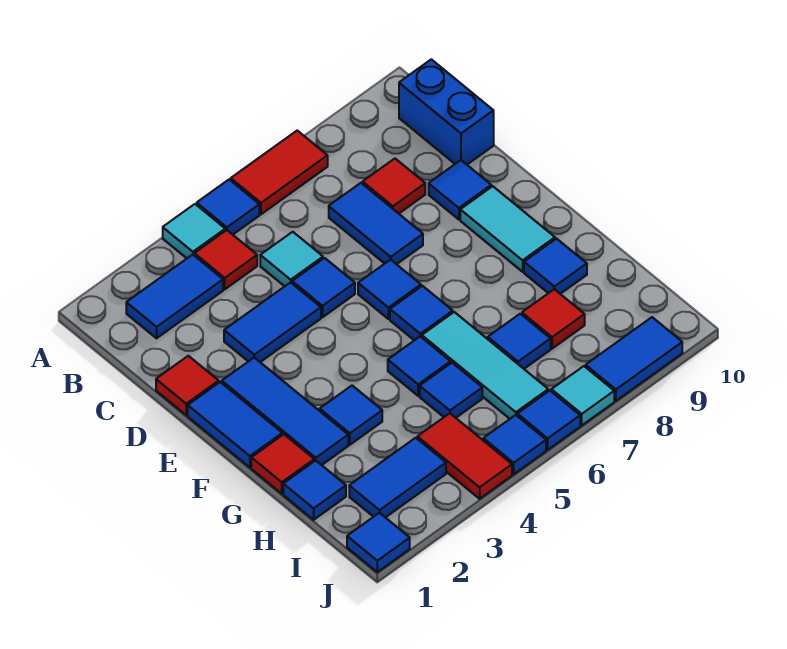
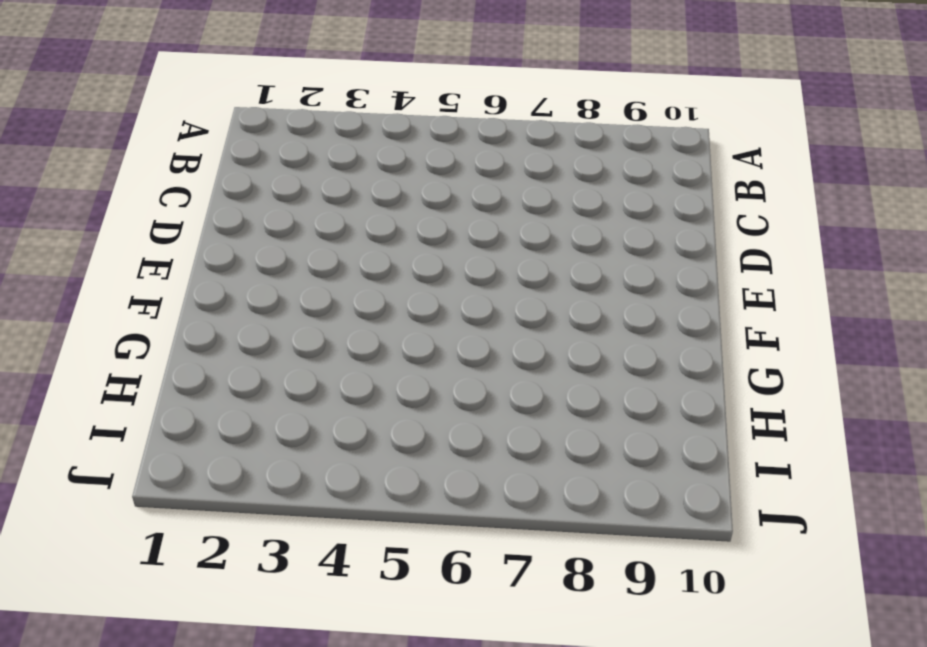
none -> cyan 1x1 tile [163,204,225,258]
none -> blue 1x1 tile [197,180,259,235]
none -> red 1x2 tile [231,131,328,214]
none -> blue 1x2 tile [126,255,223,338]

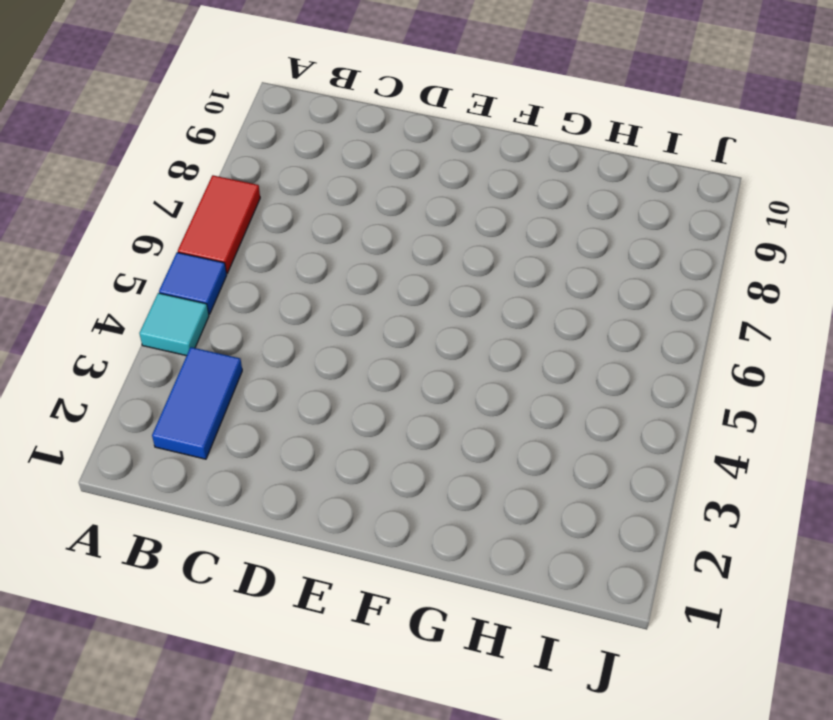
none -> red 1x1 tile [194,230,257,289]
none -> blue 1x2 brick [399,59,494,164]
none -> cyan 1x1 tile [260,232,323,286]
none -> blue 1x2 tile [329,183,423,264]

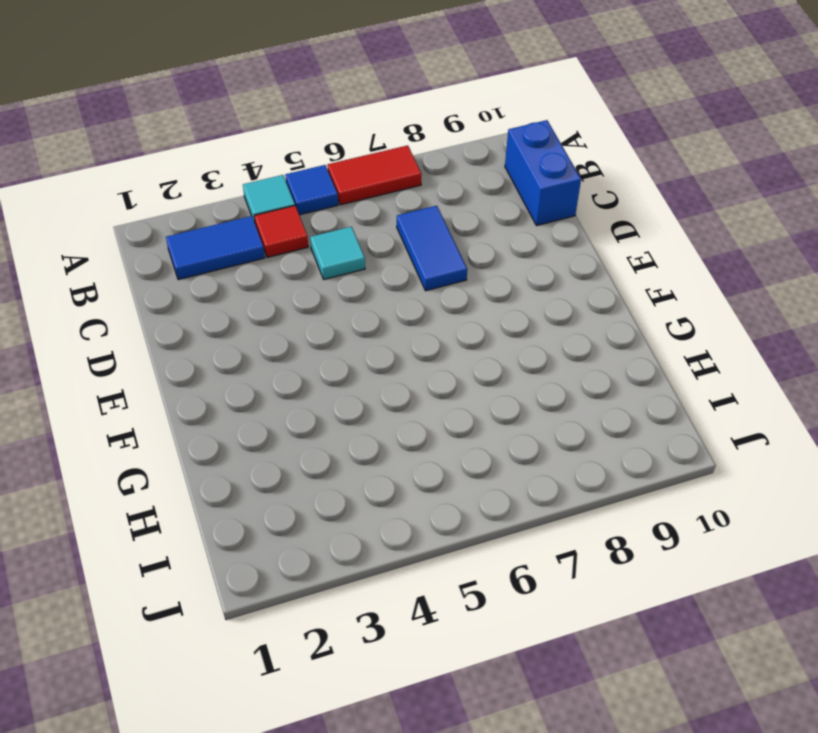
none -> red 1x1 tile [363,159,425,214]
none -> red 1x1 tile [156,356,219,415]
none -> blue 1x2 tile [224,282,321,362]
none -> blue 1x1 tile [292,258,355,317]

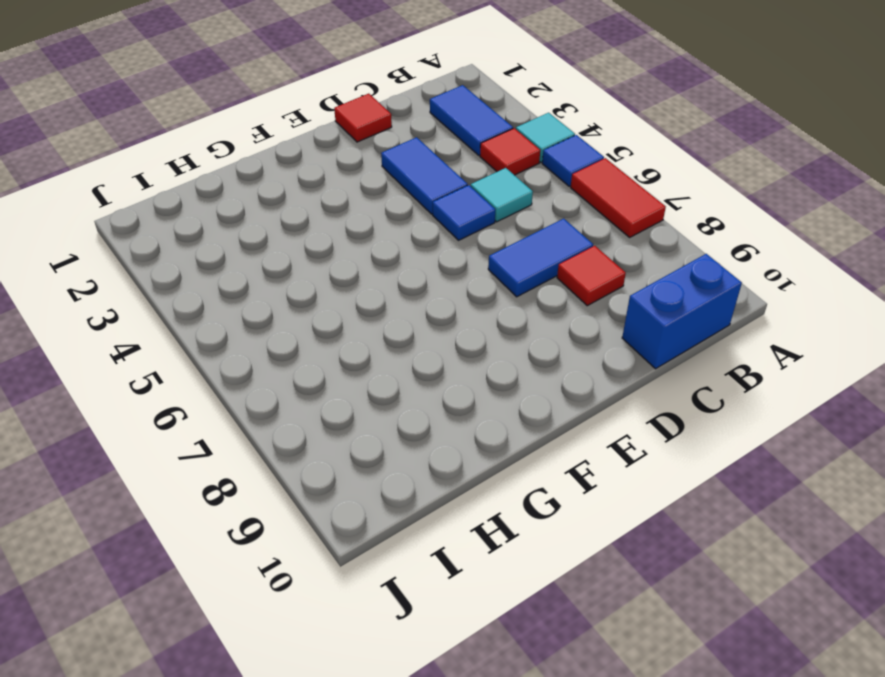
none -> blue 1x1 tile [429,160,491,219]
none -> blue 1x2 tile [188,382,282,467]
none -> blue 1x3 tile [222,358,348,465]
none -> blue 1x1 tile [358,260,421,319]

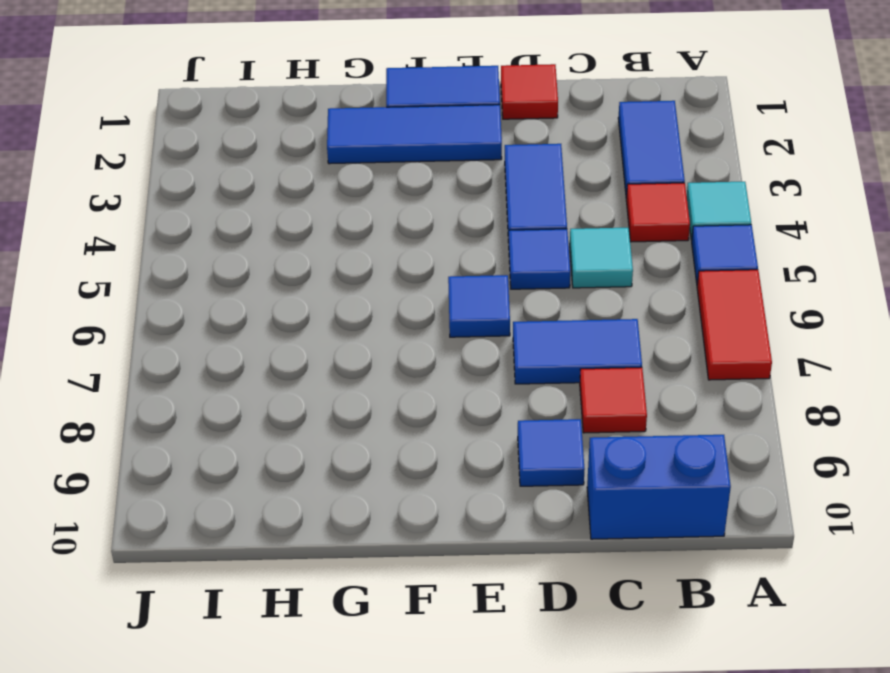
none -> cyan 1x2 tile [460,186,555,272]
none -> blue 1x1 tile [390,286,453,340]
none -> red 1x1 tile [251,434,314,494]
none -> blue 1x1 tile [320,386,382,445]

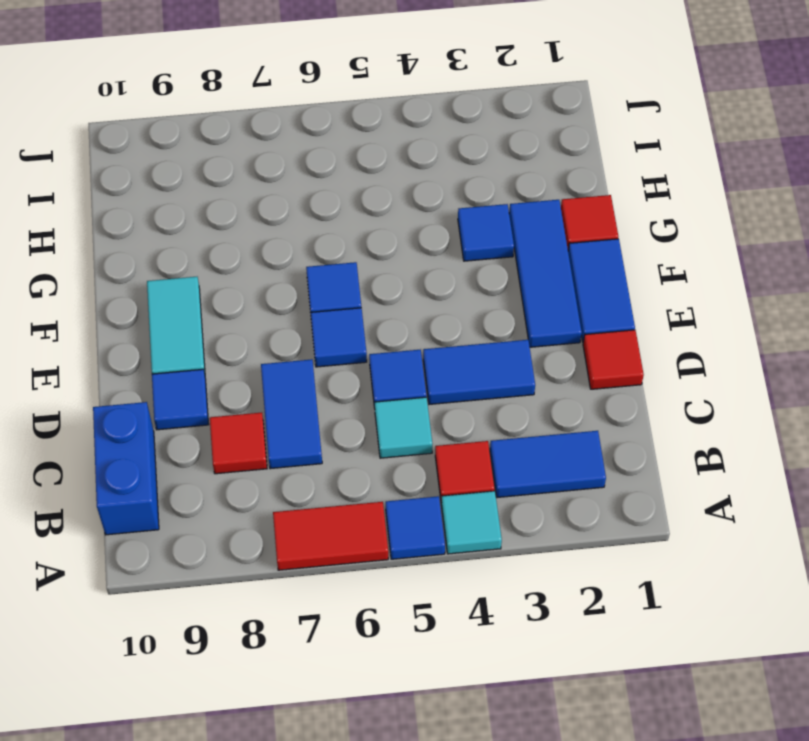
none -> blue 1x1 tile [388,337,451,396]
none -> cyan 1x3 tile [422,312,548,419]
none -> blue 1x1 tile [524,239,587,294]
none -> blue 1x1 tile [283,461,346,520]

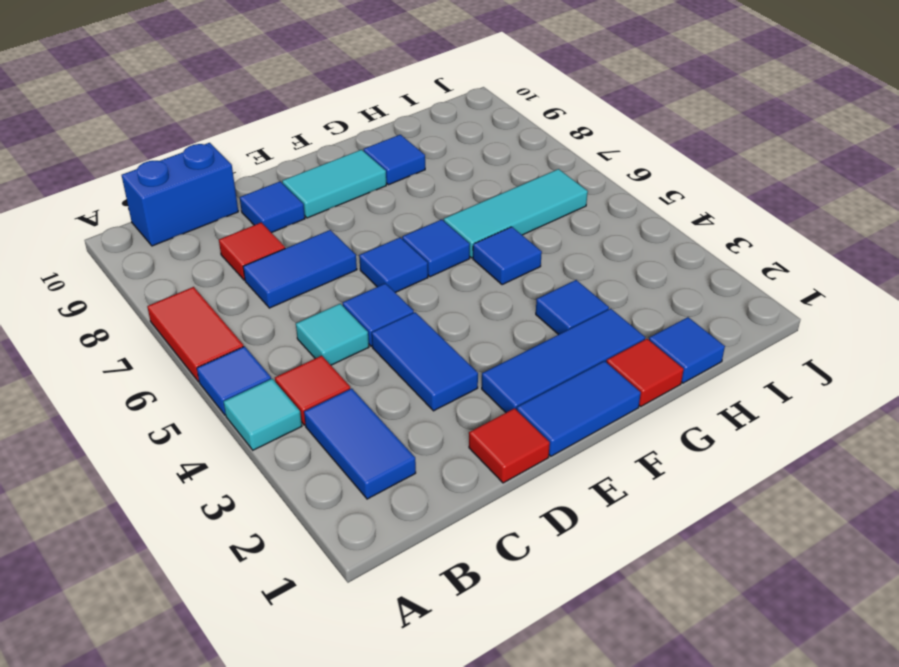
none -> blue 1x1 tile [420,363,482,418]
none -> blue 1x1 tile [488,314,551,369]
none -> red 1x1 tile [522,289,585,349]
none -> blue 1x2 tile [349,438,446,518]

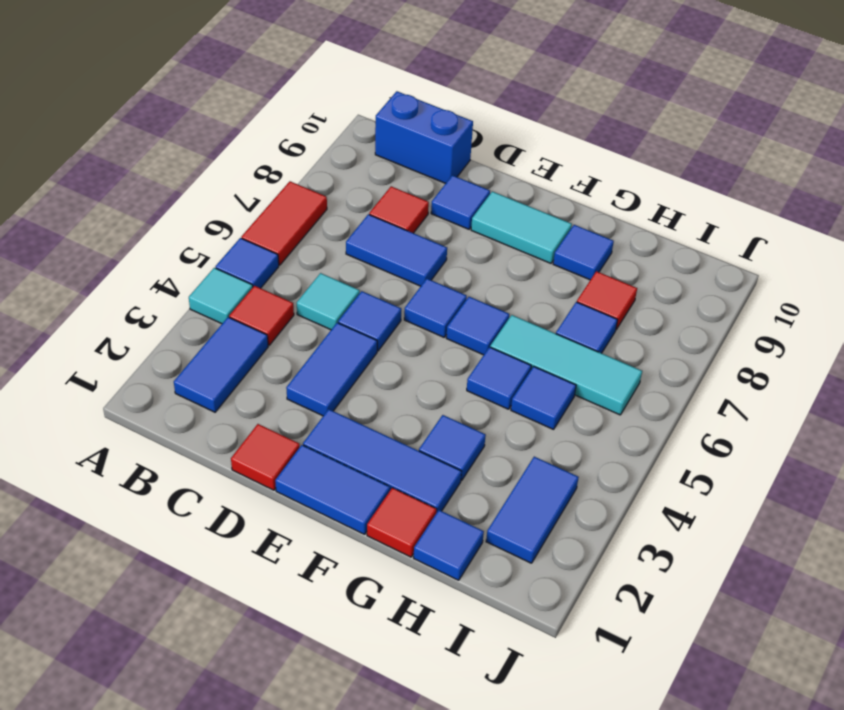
none -> red 1x2 tile [417,413,512,499]
none -> blue 1x1 tile [347,513,410,572]
none -> blue 1x1 tile [483,415,546,474]
none -> blue 1x1 tile [517,391,580,450]

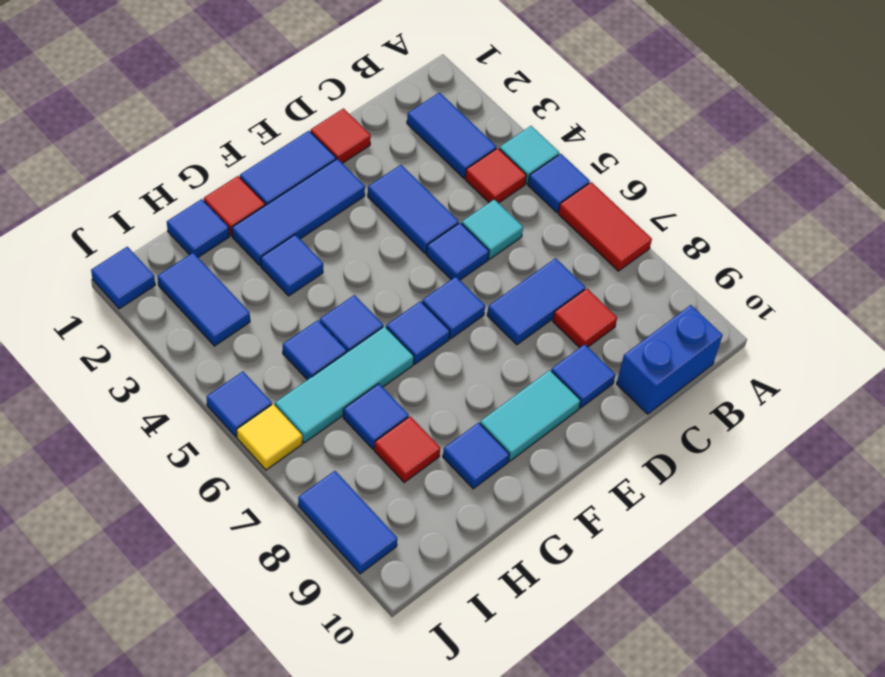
yellow 1x1 tile [237,404,302,470] -> blue 1x1 tile [517,391,580,450]
none -> red 1x2 tile [417,413,512,499]
none -> cyan 1x1 tile [551,366,614,425]

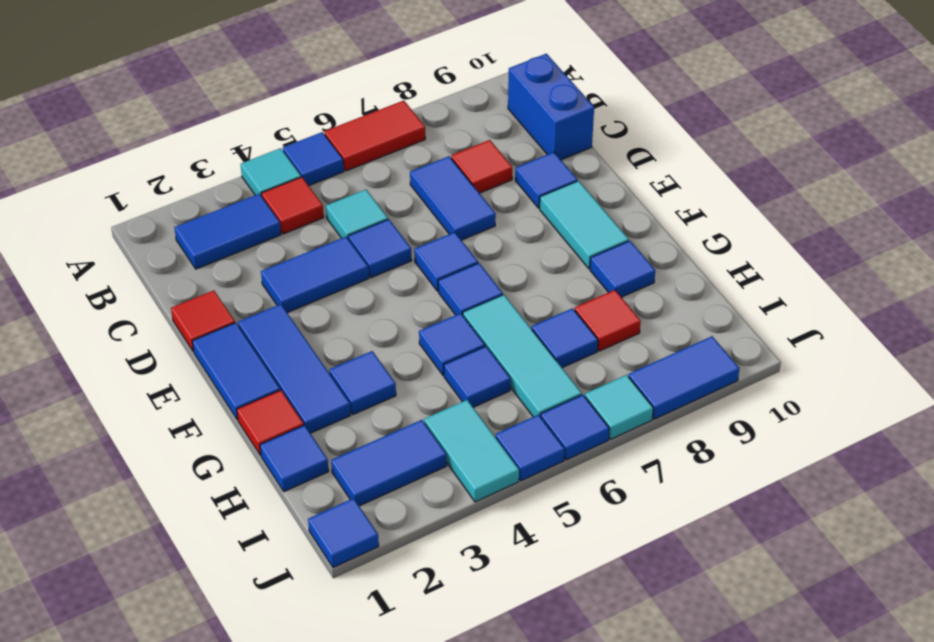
cyan 1x2 tile [424,400,519,502] -> red 1x2 tile [417,413,512,499]

